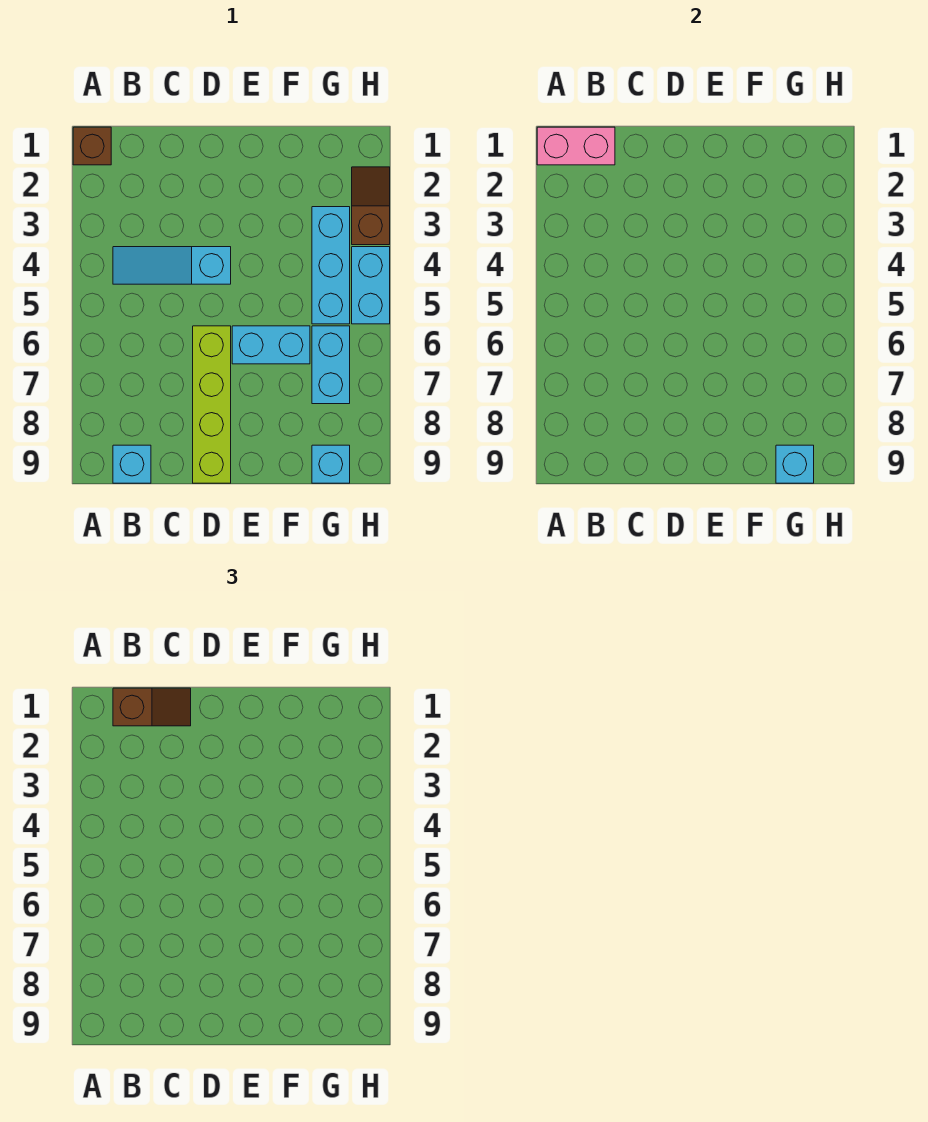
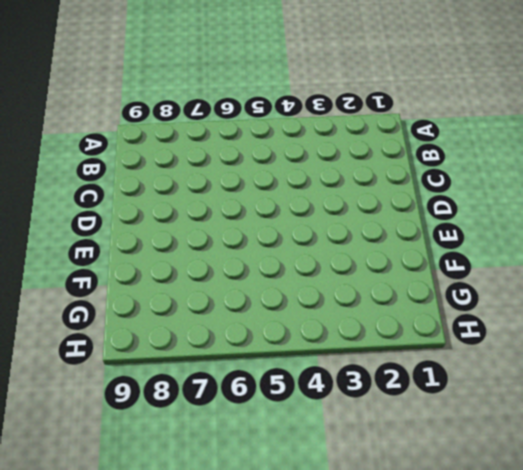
none -> brown 1x1 brick [73,127,111,165]
none -> cyan 1x3 slope [113,247,231,284]
none -> cyan 1x1 brick [113,445,151,483]

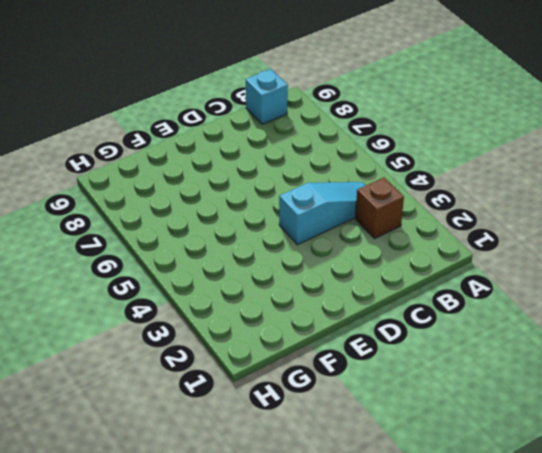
brown 1x1 brick [355,178,404,238] -> brown 1x1 brick moved to [73,127,111,165]
none -> lime 1x4 brick [193,326,231,483]
none -> cyan 1x2 brick [232,326,310,364]
none -> cyan 1x3 brick [312,207,350,324]

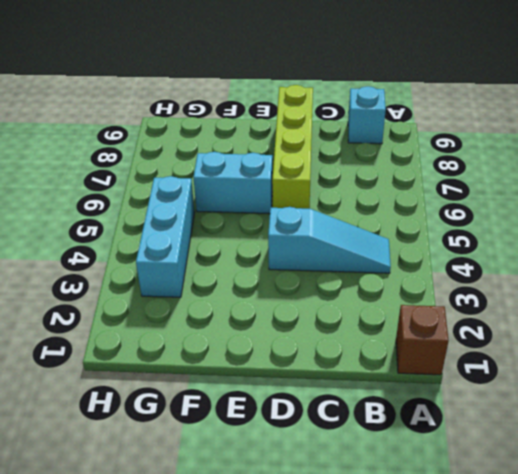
none -> cyan 1x2 brick [312,326,350,404]
none -> cyan 1x1 brick [312,445,350,483]
none -> brown 1x2 slope [352,167,390,245]

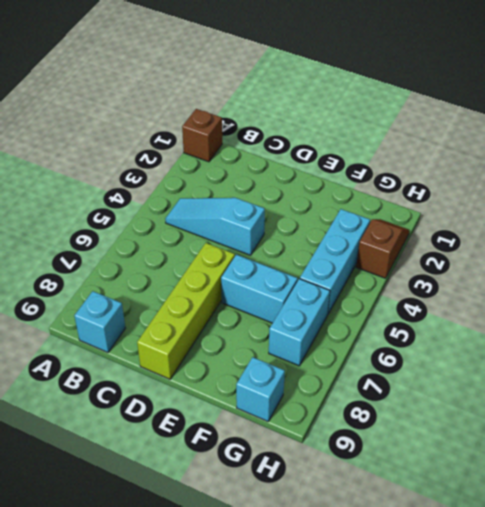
none -> cyan 1x2 brick [352,247,390,324]
none -> pink 1x2 brick [537,127,615,165]
none -> cyan 1x1 brick [776,445,814,483]

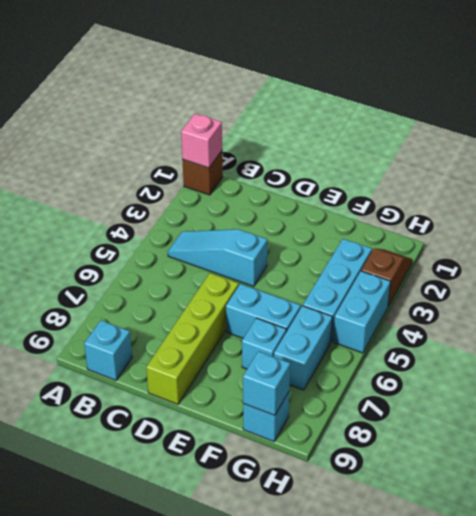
pink 1x1 brick [181,114,222,168] -> pink 1x2 brick [537,127,615,165]
cyan 1x1 brick [242,318,286,369] -> none
none -> brown 1x2 slope [113,688,191,726]

